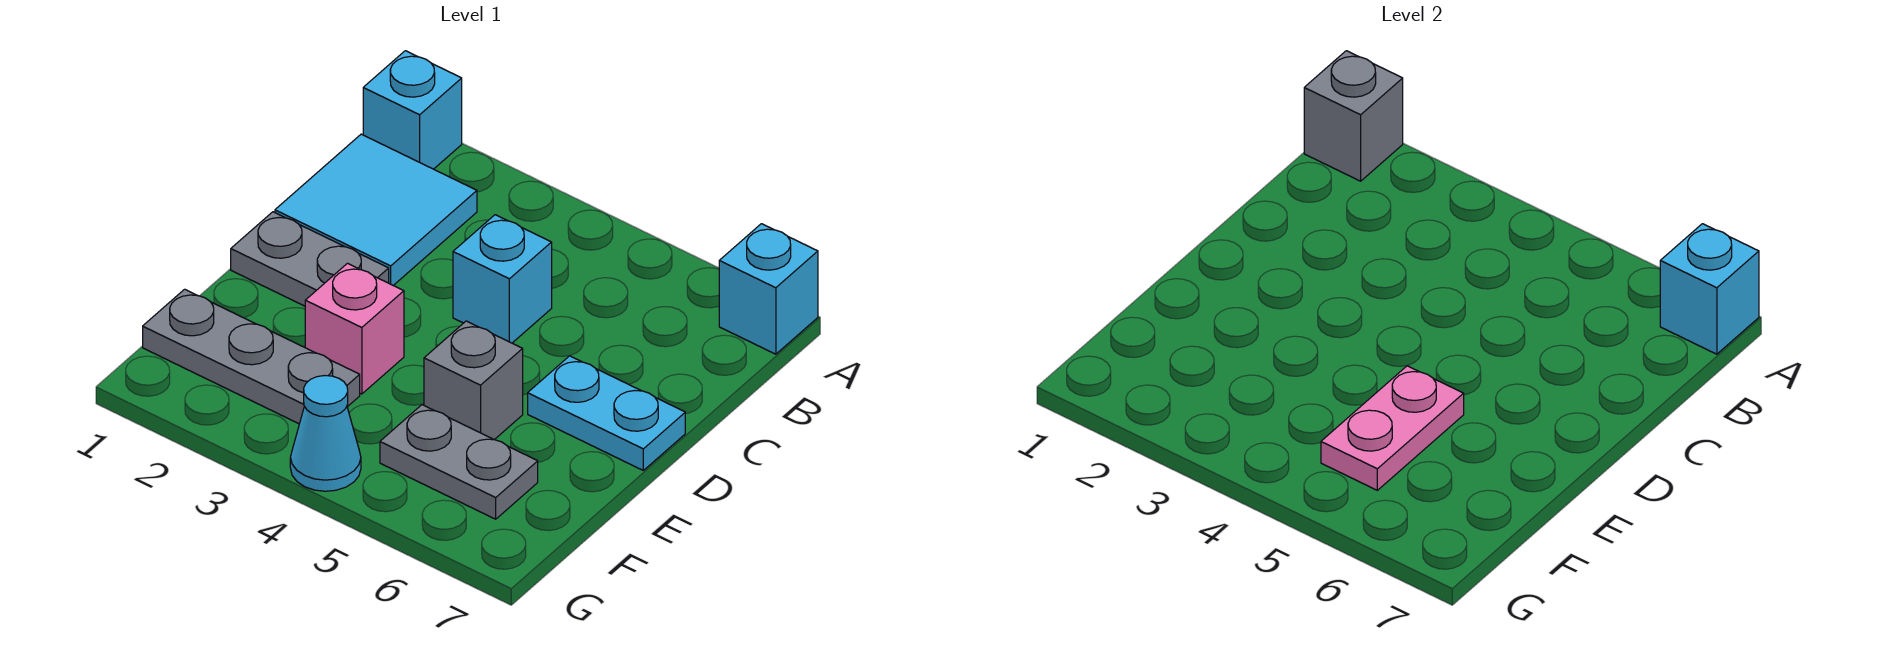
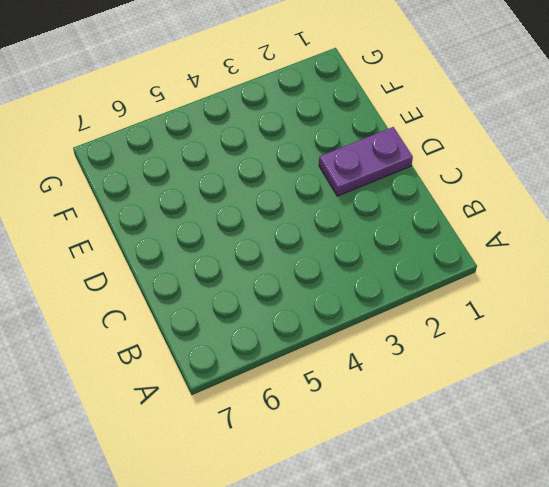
purple 1x2 plate [319,127,413,196] -> grey 1x2 plate [231,212,389,306]
none -> cyan 1x1 brick [363,51,462,169]
none -> cyan 1x1 brick [719,224,818,354]
none -> cyan 2x2 tile [275,134,477,285]

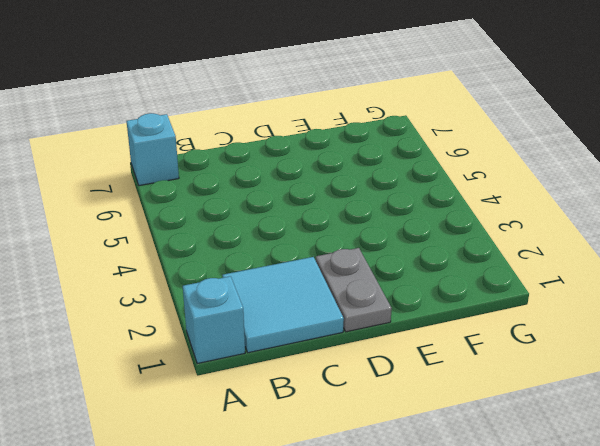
none -> cyan 1x1 brick [453,215,552,343]
none -> cyan 1x2 plate [528,356,685,470]
none -> pink 1x1 brick [305,263,404,394]

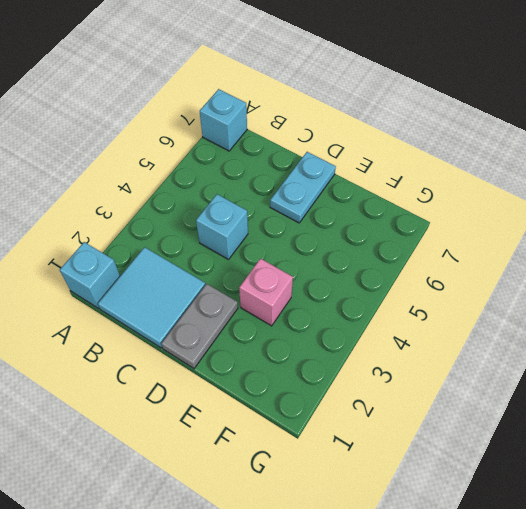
none -> grey 1x1 brick [424,321,523,440]
none -> grey 1x3 plate [143,289,360,424]
none -> grey 1x2 plate [380,405,538,519]

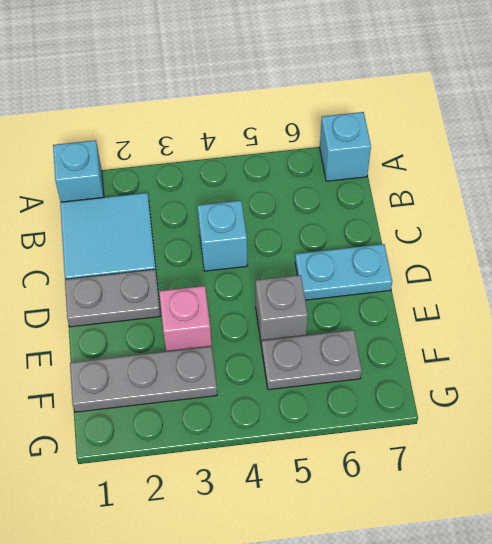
none -> cyan 1x1 cone [290,376,361,491]
none -> grey 1x1 brick [1304,51,1403,181]
none -> cyan 1x1 brick [1660,224,1759,354]

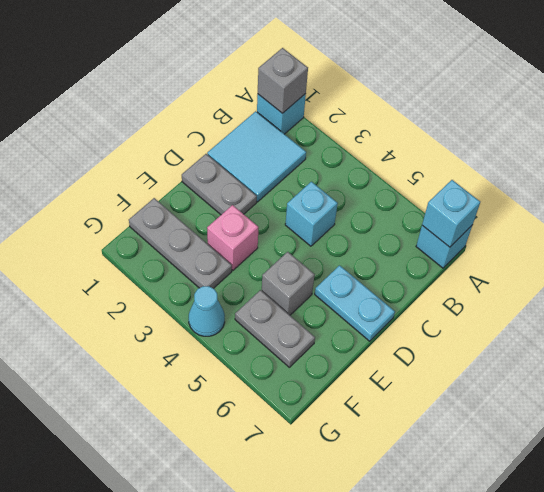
none -> pink 1x2 plate [1321,366,1464,490]

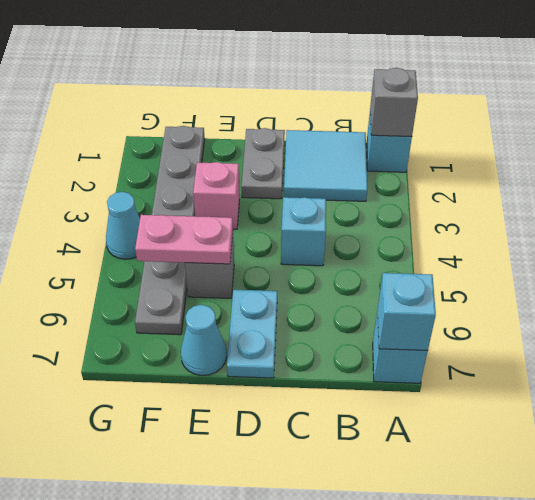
cyan 1x1 cone [181,305,227,376] -> none

